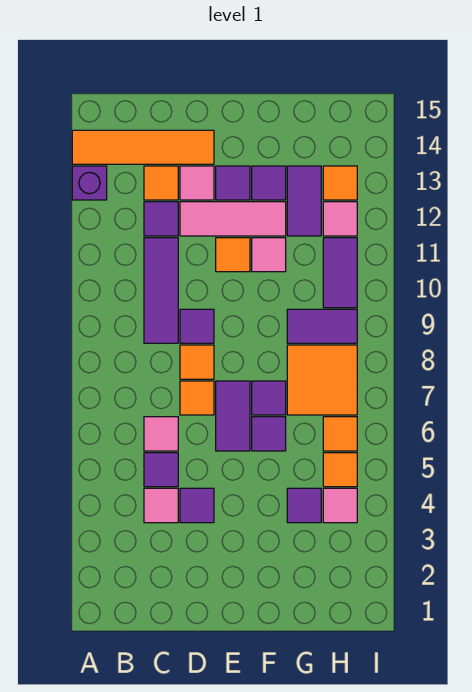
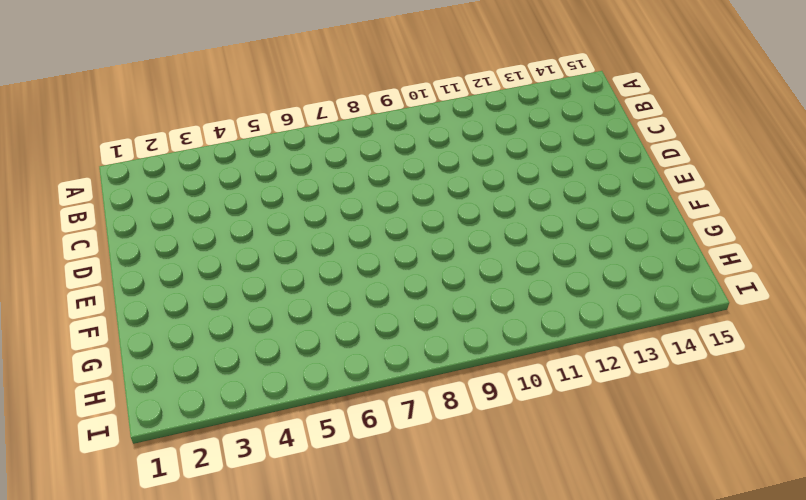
none -> purple 1x1 brick [72,166,107,200]
none -> orange 1x4 tile [72,130,214,164]
none -> pink 1x1 tile [144,488,178,523]
none -> purple 1x1 tile [144,453,178,487]

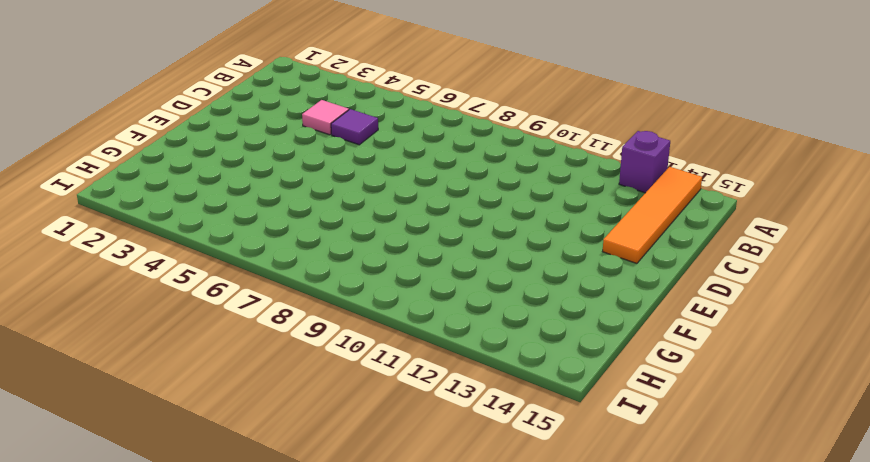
none -> pink 1x1 tile [144,417,178,451]
none -> purple 1x3 tile [144,238,178,343]
none -> purple 1x1 tile [144,202,178,236]
none -> orange 1x1 tile [144,166,178,200]

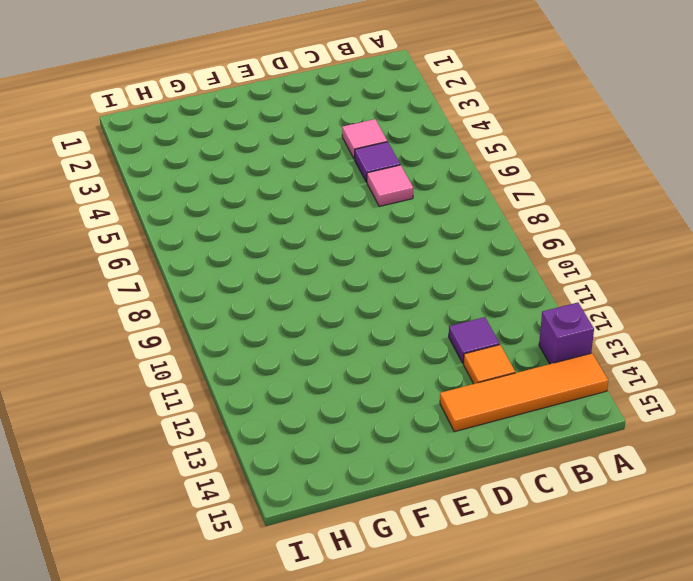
none -> purple 1x3 tile [144,238,178,343]
none -> purple 1x1 tile [180,488,214,523]
none -> orange 1x1 tile [180,381,214,415]
none -> orange 1x1 tile [180,345,214,379]

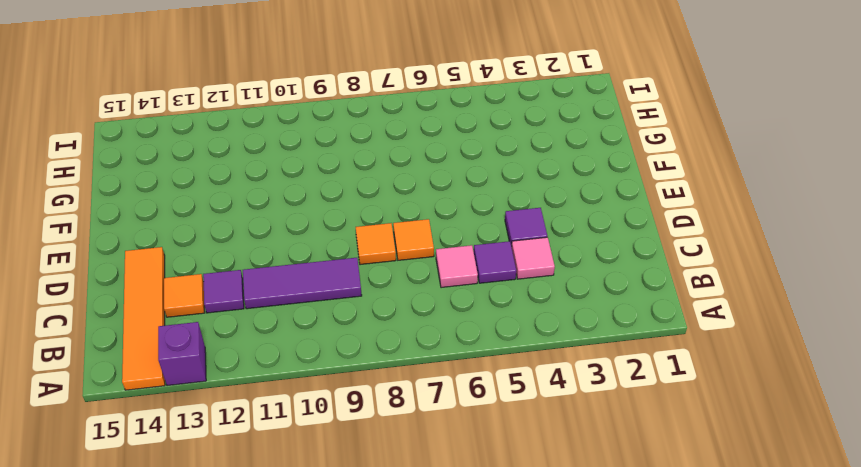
none -> purple 1x1 tile [180,309,214,343]
none -> pink 1x3 tile [180,202,286,236]
none -> pink 1x1 tile [180,166,214,200]
none -> purple 1x2 tile [216,381,250,451]

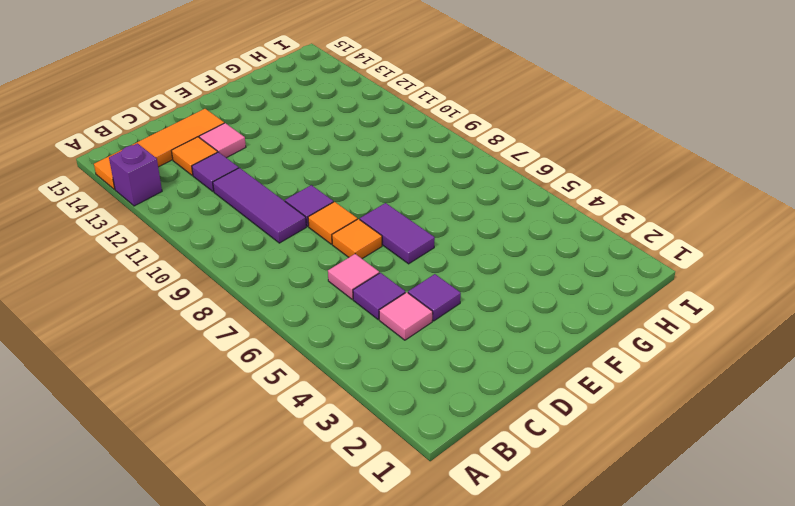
none -> pink 1x3 tile [180,202,286,236]
none -> orange 1x1 tile [216,238,250,272]
none -> purple 1x1 tile [216,166,250,200]
none -> purple 1x1 tile [252,417,286,451]

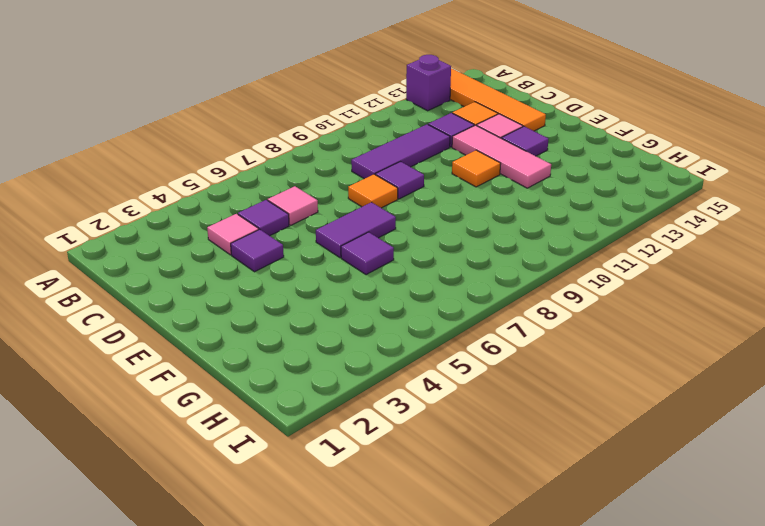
none -> orange 1x1 tile [180,381,214,415]
none -> purple 1x1 tile [252,381,286,415]
none -> pink 1x1 tile [252,238,286,272]
none -> purple 1x1 tile [252,166,286,200]

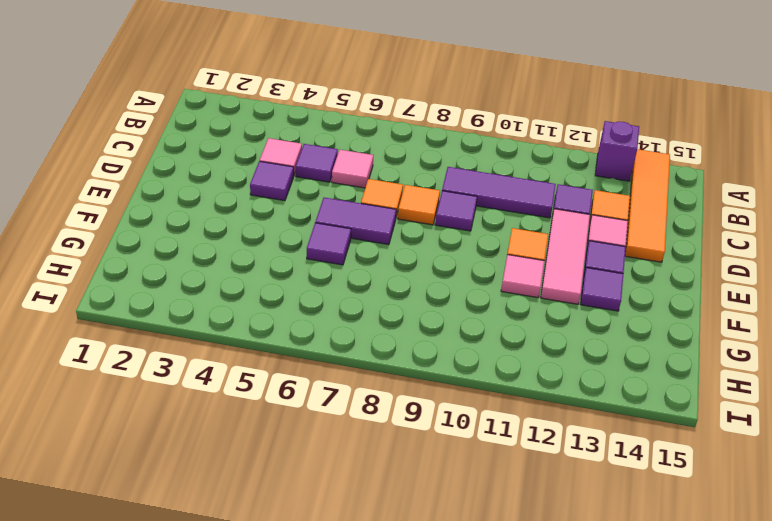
none -> purple 1x1 tile [252,381,286,415]
none -> purple 1x1 tile [287,488,321,523]
none -> orange 2x2 tile [287,345,357,415]
none -> purple 1x2 tile [287,309,357,343]

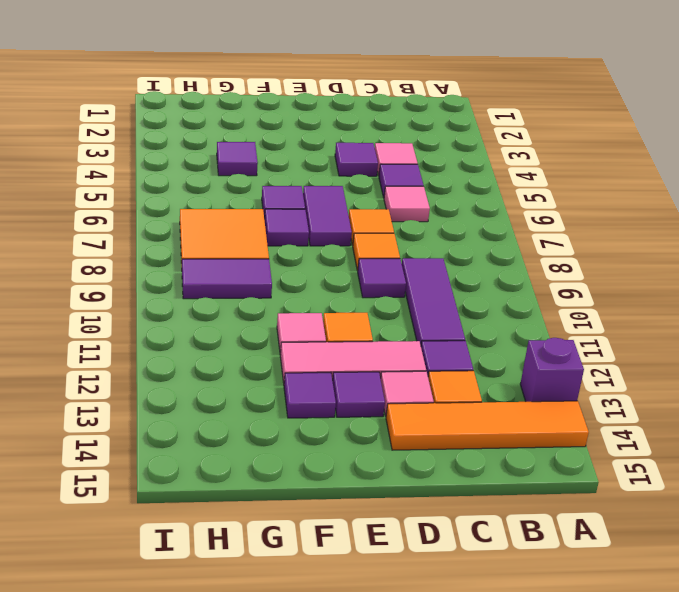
none -> purple 1x2 tile [287,166,321,236]
none -> pink 1x1 tile [323,488,357,523]
none -> orange 1x1 tile [323,453,357,487]
none -> orange 1x1 tile [323,417,357,451]

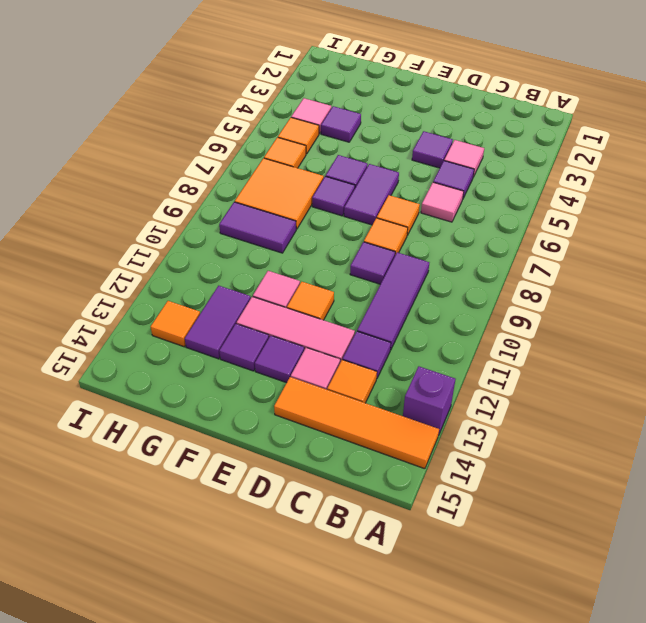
none -> purple 1x2 tile [323,238,357,308]
none -> pink 1x1 tile [323,202,357,236]

